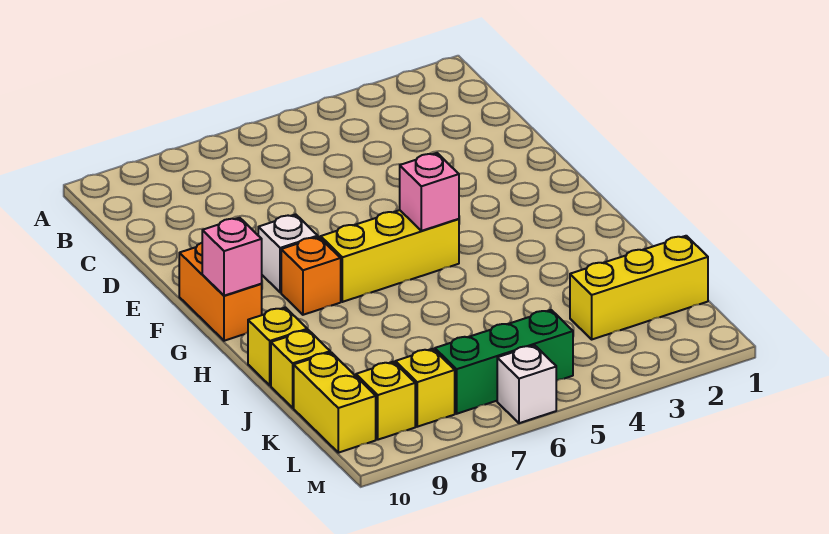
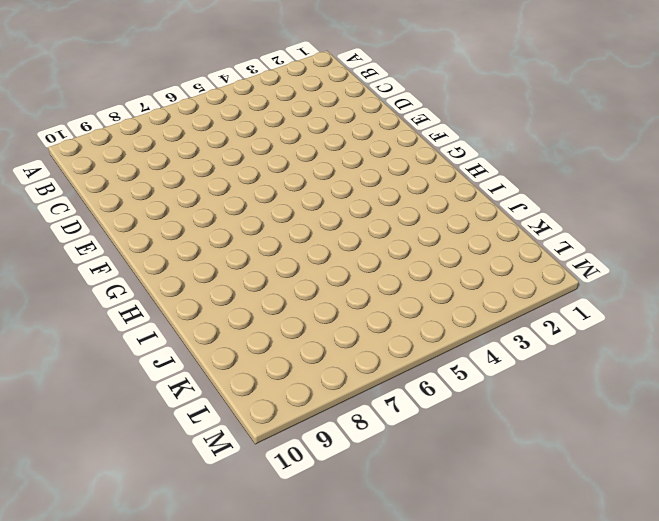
none -> white 1x1 brick [258,214,318,292]
none -> orange 1x2 brick [179,243,262,341]
none -> yellow 1x3 brick [321,210,459,302]

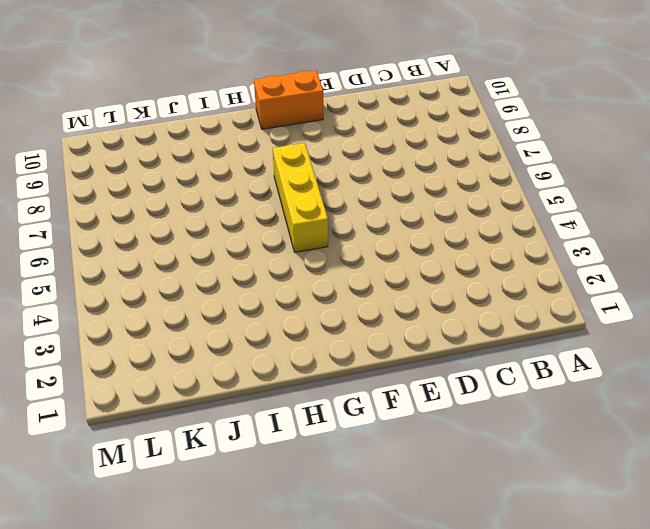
none -> white 1x1 brick [258,214,318,292]
none -> orange 1x1 brick [281,237,341,315]
none -> yellow 1x1 brick [248,308,307,385]

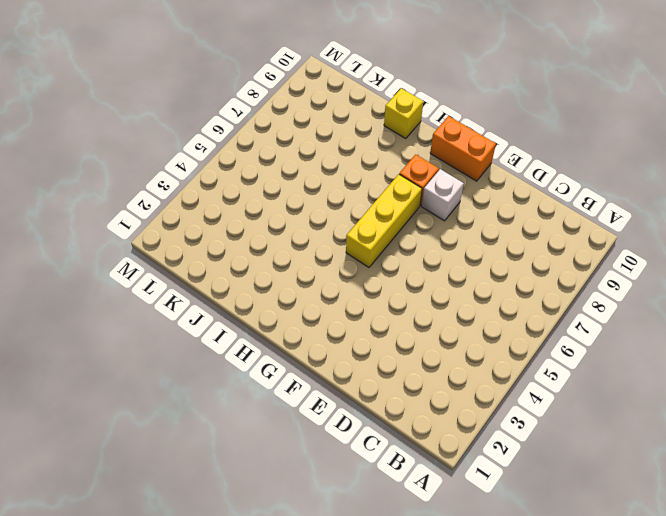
none -> yellow 1x1 brick [271,330,330,408]
none -> yellow 1x3 brick [570,236,708,339]
none -> yellow 1x2 brick [294,352,376,453]

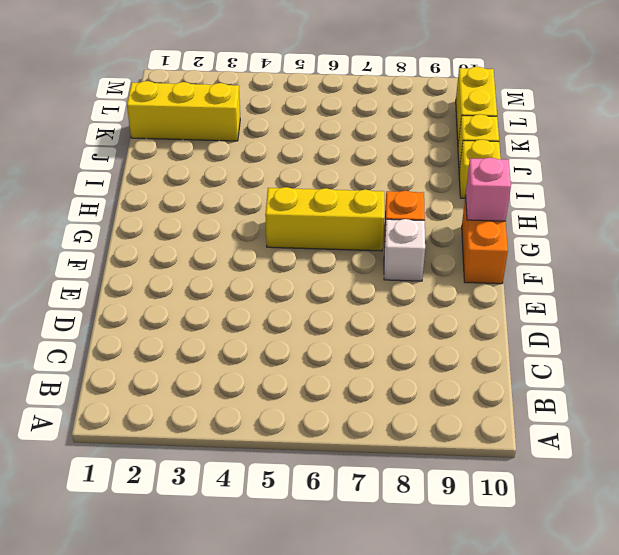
none -> green 1x3 brick [435,310,573,414]
none -> yellow 1x1 brick [395,349,455,427]
none -> yellow 1x1 brick [356,362,415,440]

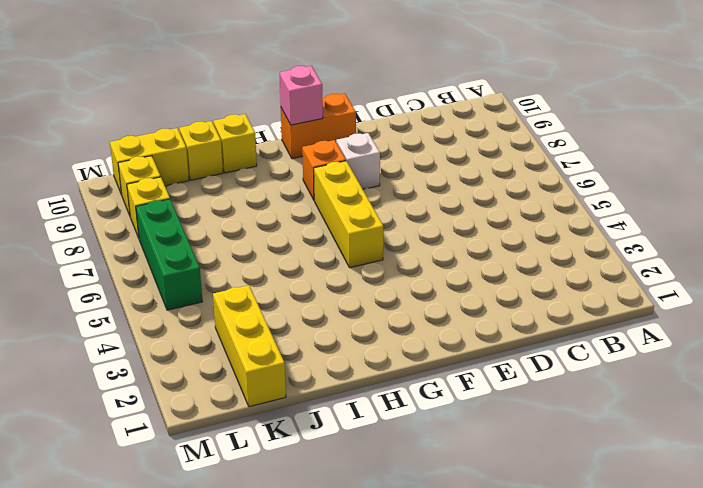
none -> white 1x1 brick [497,345,556,423]
none -> pink 1x1 brick [400,153,459,231]

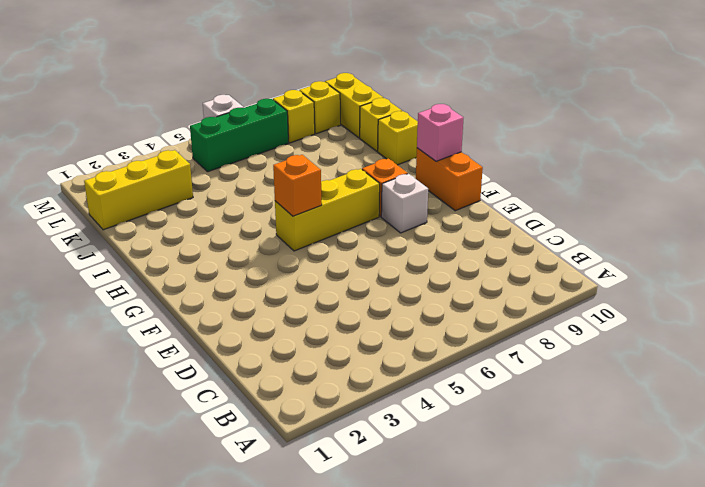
orange 1x1 brick [273,155,322,216] -> pink 1x1 brick [400,153,459,231]

